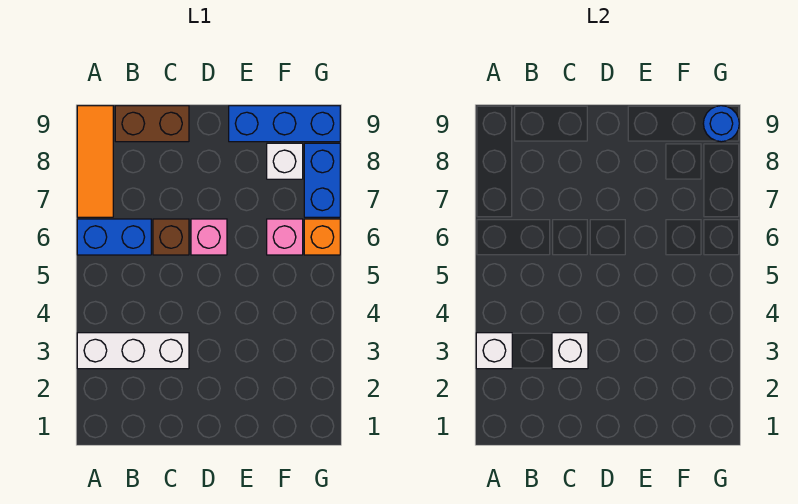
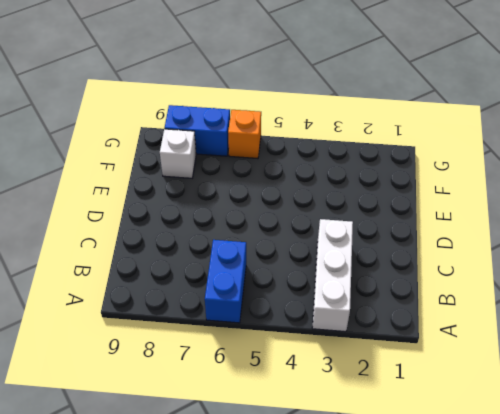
none -> orange 1x3 tile [77,106,113,217]
none -> brown 1x2 brick [115,106,189,142]
none -> brown 1x1 brick [153,219,189,255]

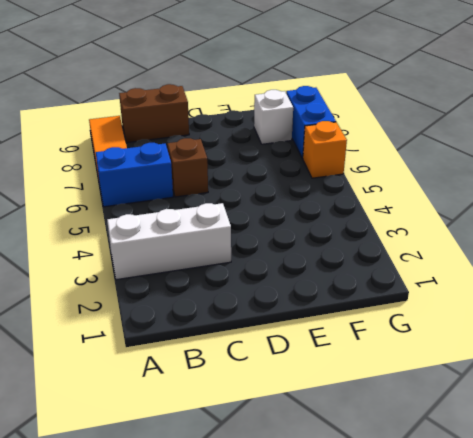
none -> pink 1x1 brick [191,219,227,255]
none -> blue 1x3 brick [229,106,340,142]
none -> pink 1x1 brick [267,219,303,255]

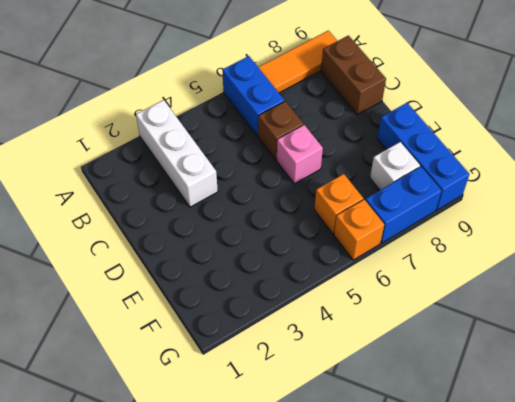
orange 1x1 brick [314,174,363,234] -> pink 1x1 brick [267,219,303,255]
none -> white 1x1 brick [476,333,512,369]
none -> white 1x1 brick [552,333,588,369]
none -> blue 1x1 round brick [703,106,739,142]

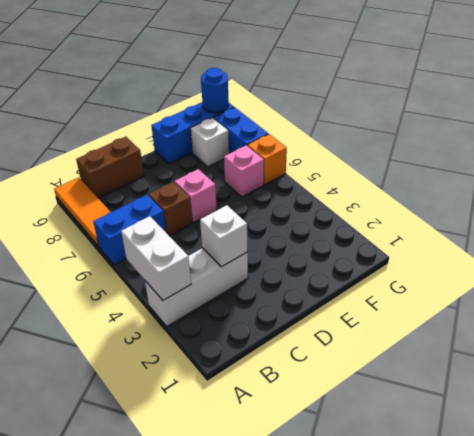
white 1x2 brick [121,216,191,300] -> white 1x1 brick [476,333,512,369]

